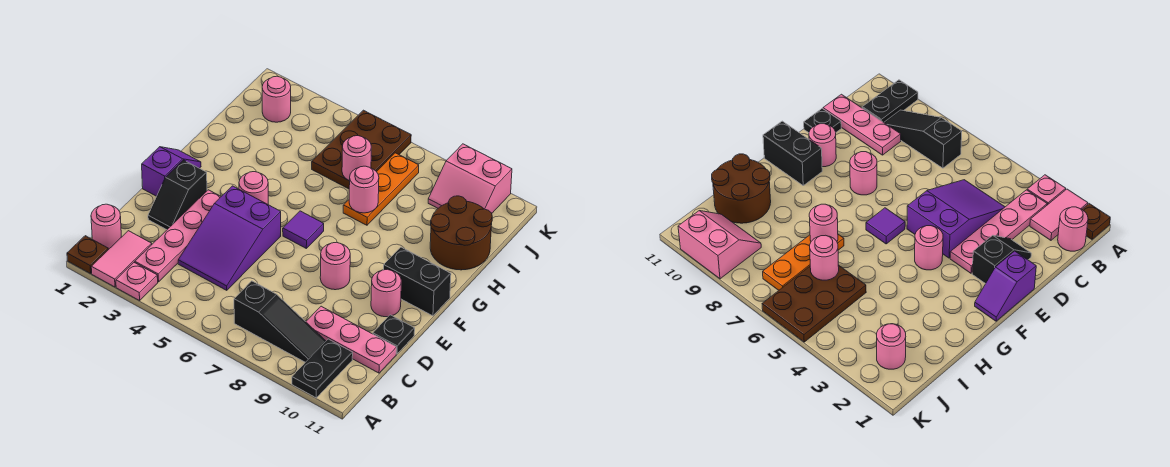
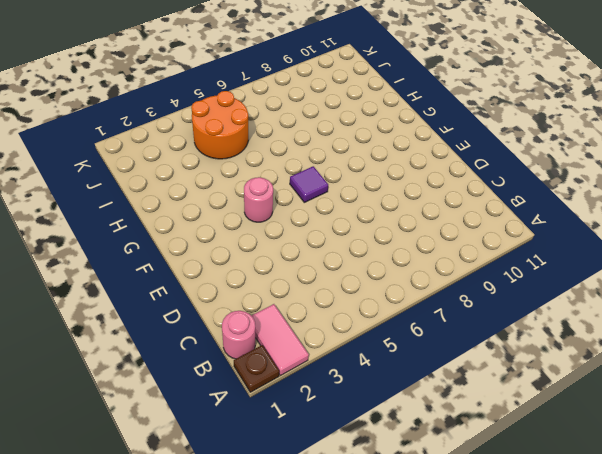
orange 2x2 round brick [191,91,248,159] -> brown 2x3 plate [312,110,411,189]
none -> pink 1x1 plate [116,263,158,301]
none -> black 1x2 plate [292,339,353,398]
none -> pink 1x4 plate [135,190,221,282]

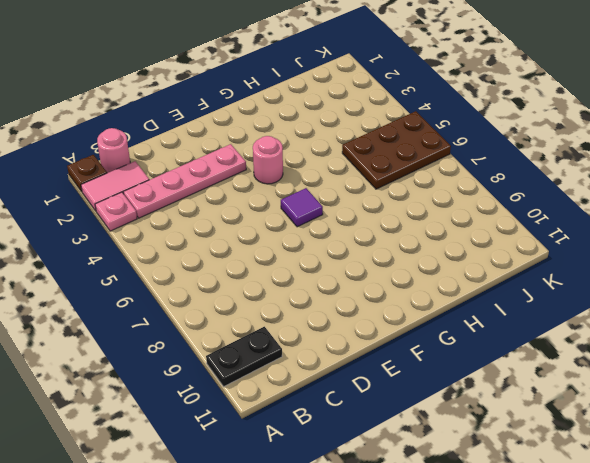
none -> black 1x3 slope [234,281,326,362]
none -> purple 2x3 slope [178,186,281,290]
none -> pink 1x3 plate [306,306,397,373]

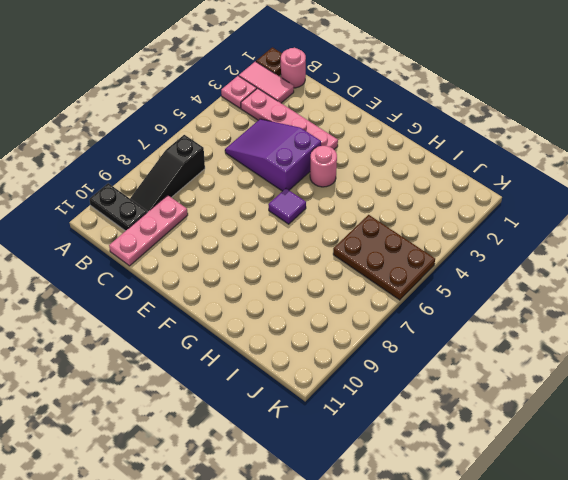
none -> black 1x2 slope [148,160,207,230]
none -> black 1x1 plate [373,315,415,354]
none -> purple 1x2 slope [142,147,201,196]

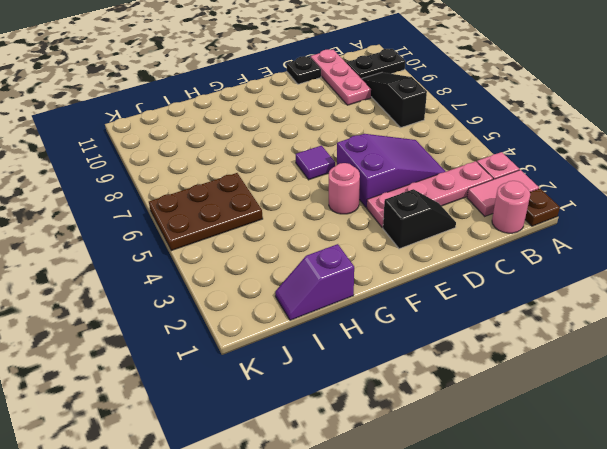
purple 1x2 slope [275,244,354,320] -> purple 1x2 slope moved to [142,147,201,196]
none -> pink 1x1 round brick [320,242,350,290]
none -> pink 1x1 round brick [371,269,401,317]
none -> black 1x2 brick [384,247,451,316]

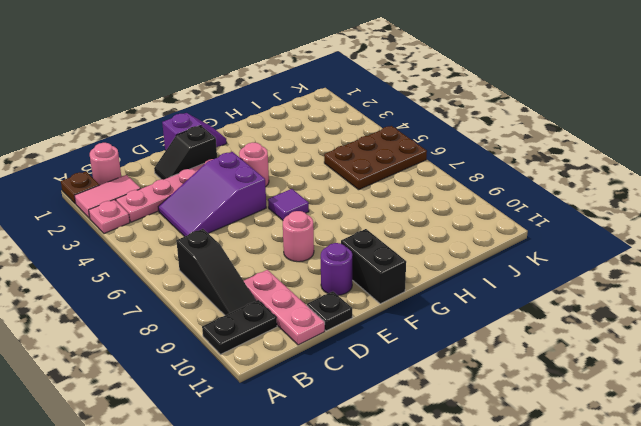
purple 1x1 round brick [321,243,352,295] -> pink 1x1 round brick [371,269,401,317]
none -> orange 1x3 plate [343,153,419,225]
none -> brown 2x2 round brick [430,196,492,270]
none -> pink 1x1 round brick [262,76,291,122]

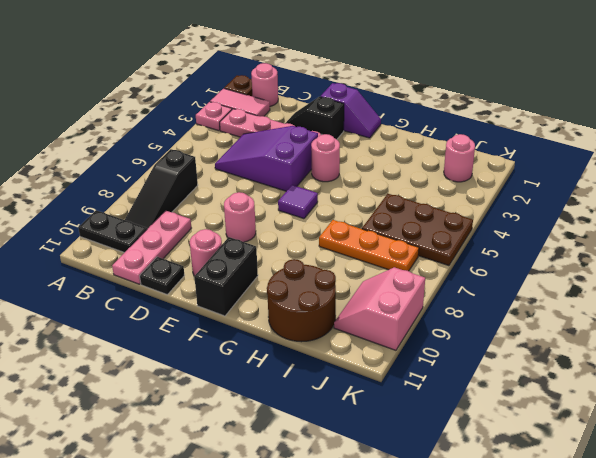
none -> pink 1x1 round brick [349,166,379,213]
none -> pink 1x1 round brick [342,136,371,181]

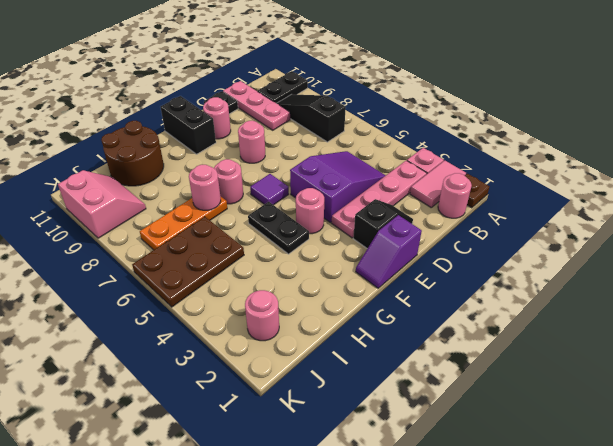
black 1x2 plate [248,202,309,254] -> none
pink 1x1 round brick [214,159,243,204] -> pink 1x1 round brick moved to [342,136,371,181]

